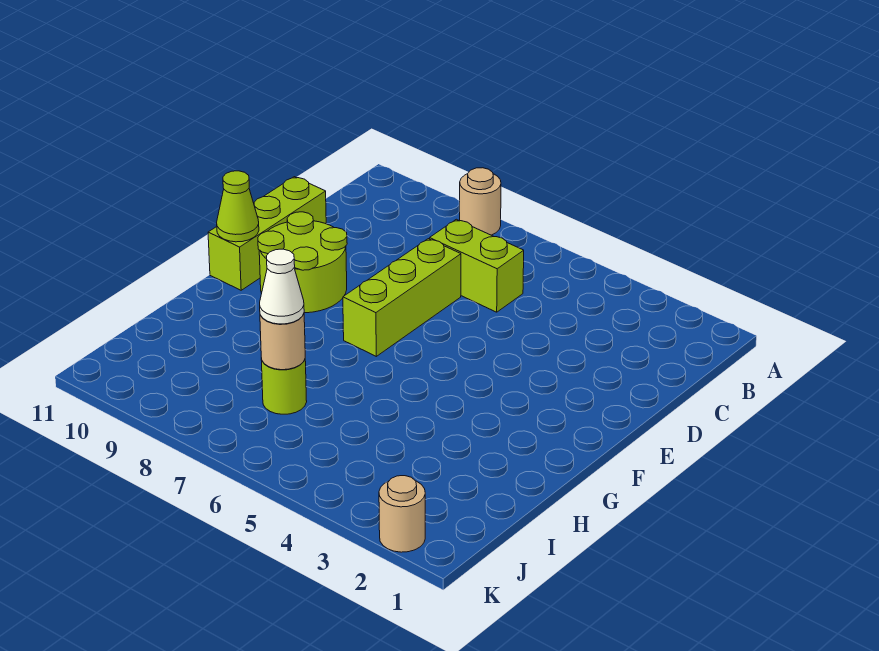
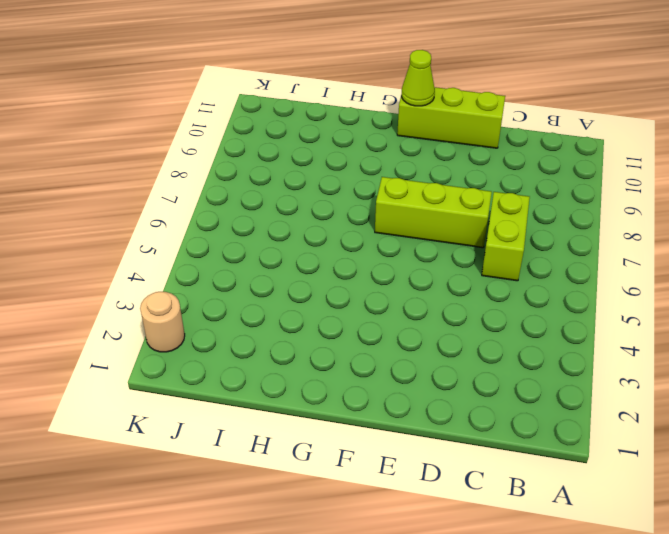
none -> tan 1x1 round brick [460,168,501,235]
none -> lime 2x2 round brick [258,212,347,313]

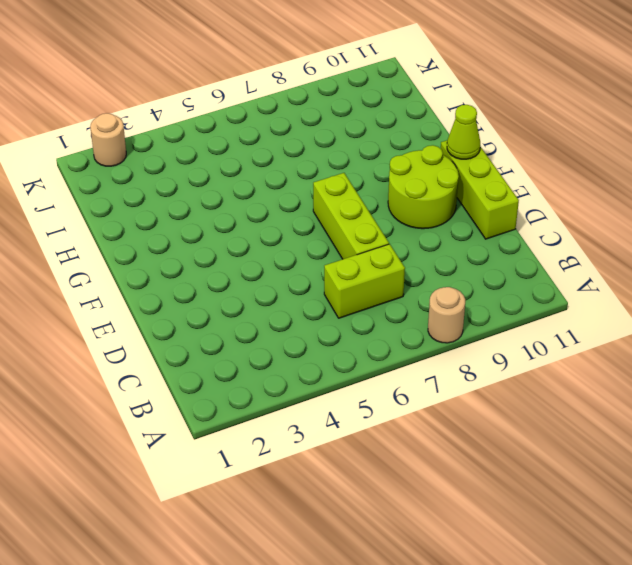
none -> lime 1x1 round brick [261,358,307,414]
none -> tan 1x1 round brick [260,314,305,370]

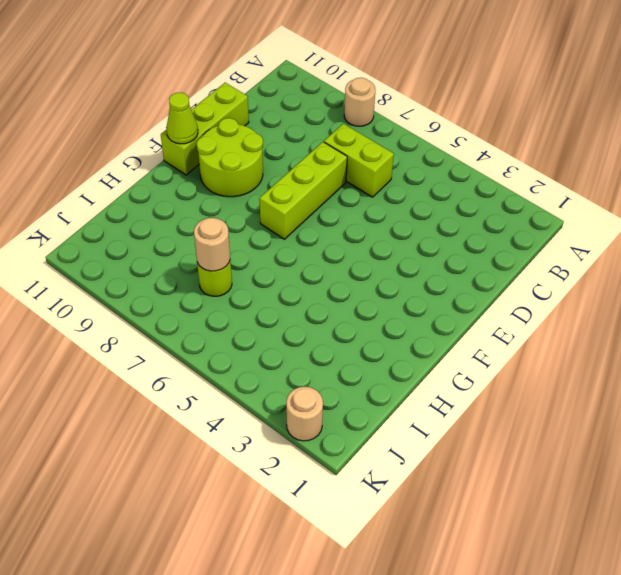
none -> white 1x1 cone [260,249,304,324]

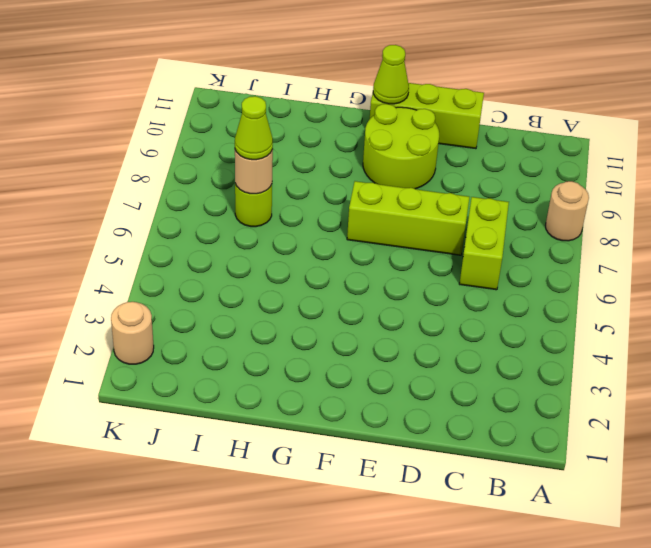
lime 1x1 cone [235,96,273,160] -> white 1x1 cone [260,249,304,324]

